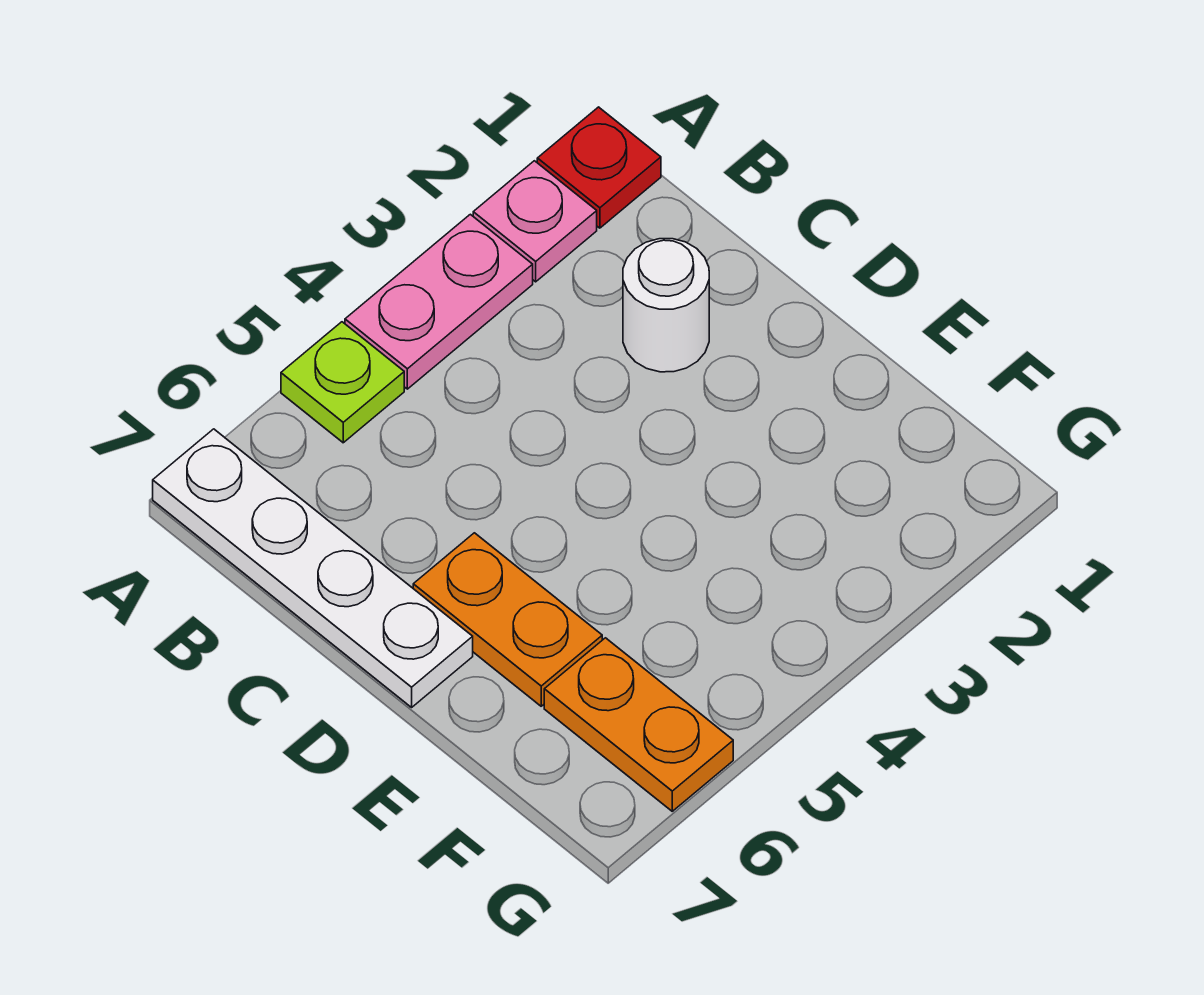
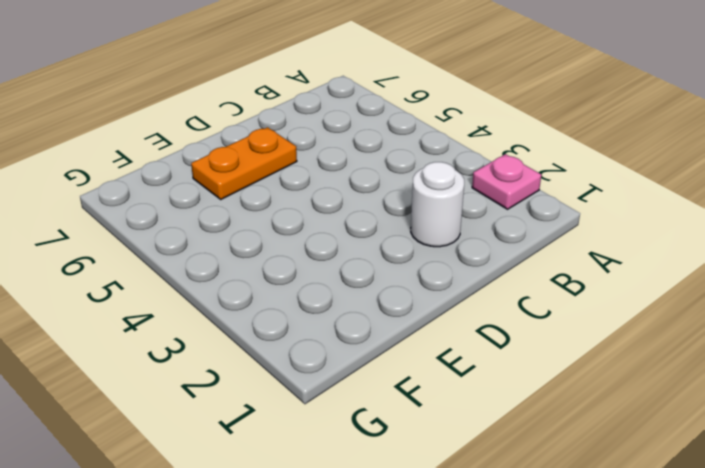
none -> red 1x1 plate [537,107,661,228]
none -> pink 1x2 plate [345,214,533,389]

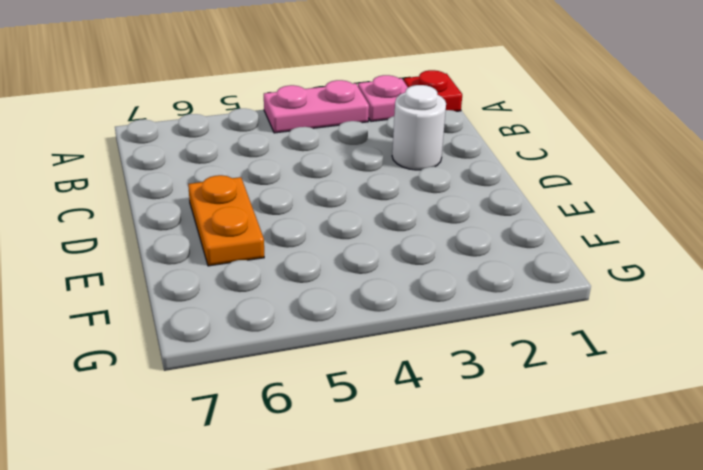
none -> lime 1x1 plate [281,322,404,443]
none -> white 1x4 plate [153,429,473,707]

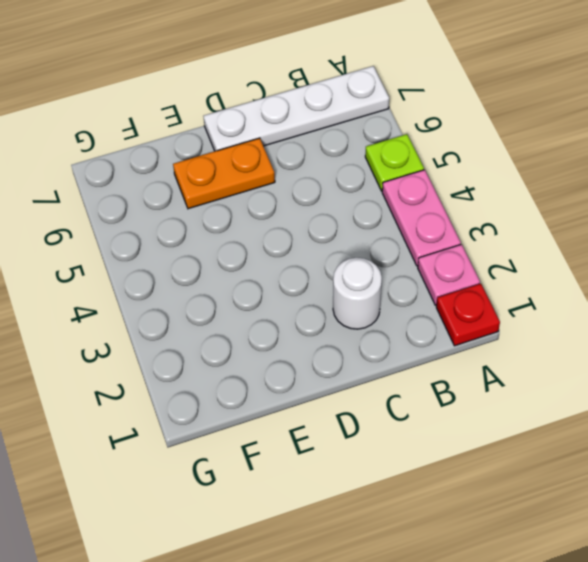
none -> orange 1x2 plate [544,638,733,811]

